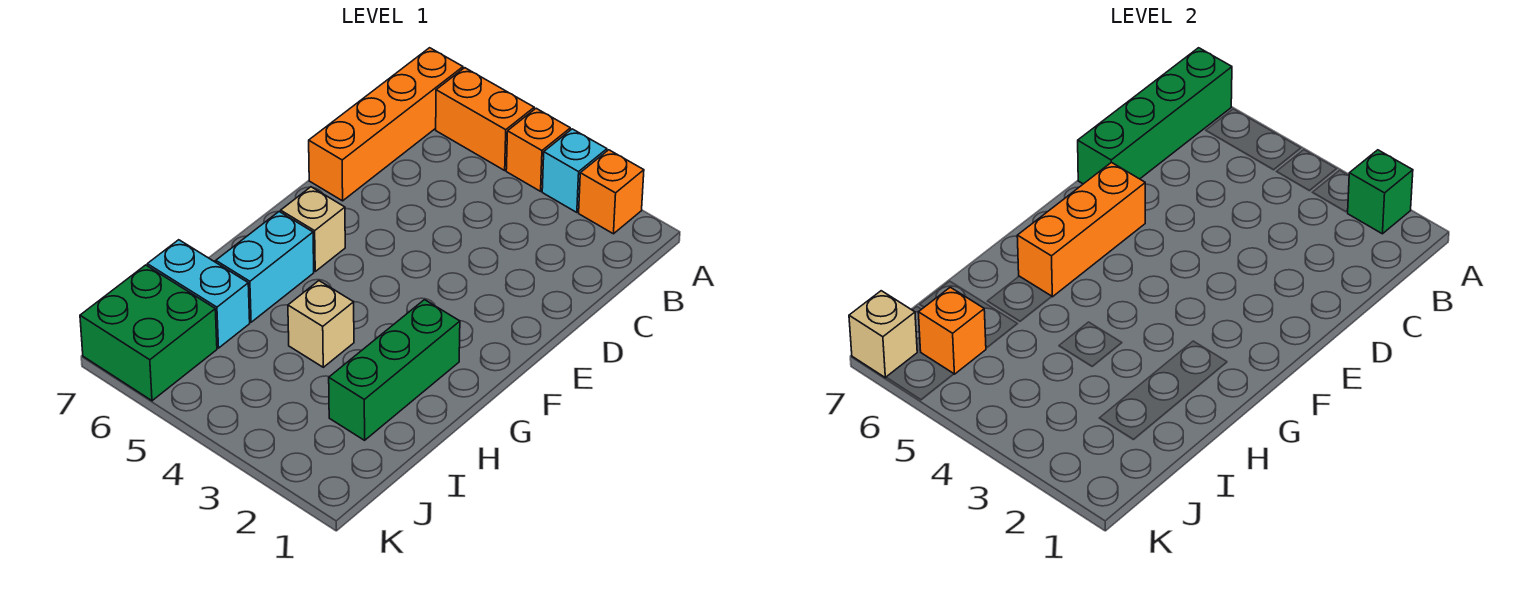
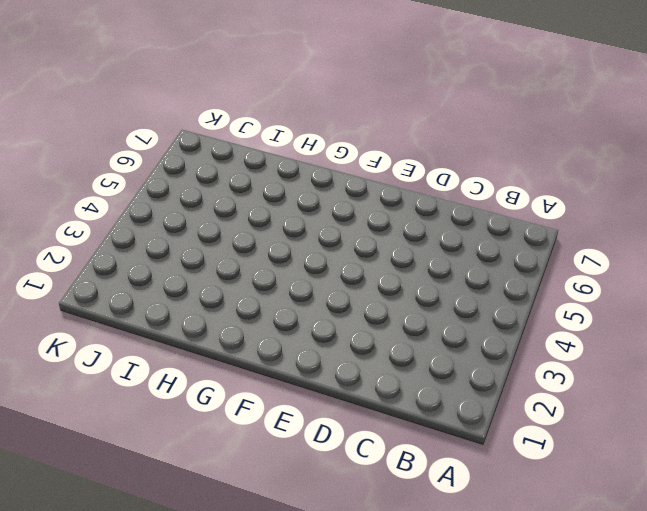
none -> orange 1x1 brick [579,150,644,234]
none -> cyan 1x1 brick [542,129,607,212]
none -> orange 1x1 brick [506,108,570,191]

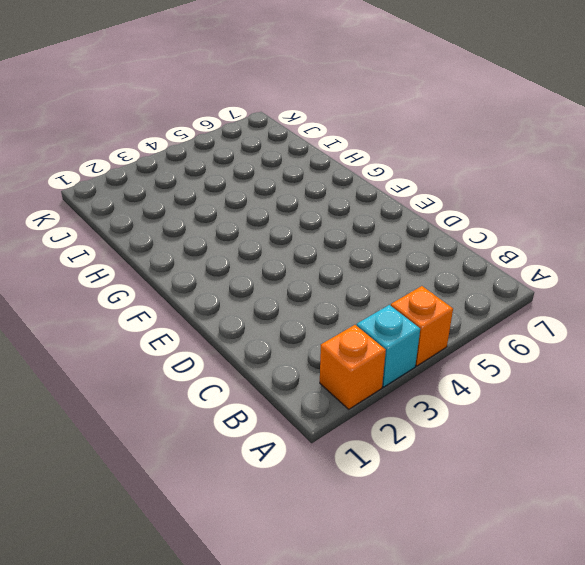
none -> orange 1x2 brick [436,68,534,170]
none -> orange 1x4 brick [309,48,463,201]
none -> tan 1x1 brick [281,187,345,271]

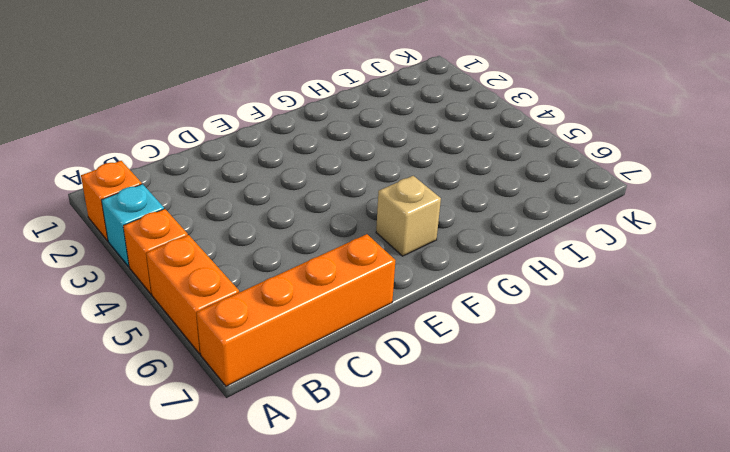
none -> green 1x3 brick [329,300,460,440]
none -> cyan 1x2 brick [216,212,314,322]
none -> tan 1x1 brick [288,281,354,367]

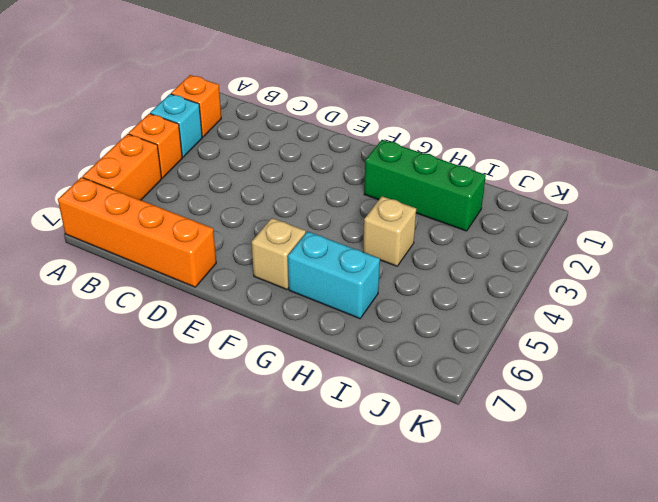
none -> cyan 1x2 brick [147,240,250,348]
none -> green 2x2 brick [80,265,217,401]
none -> green 1x1 brick [1347,150,1413,234]

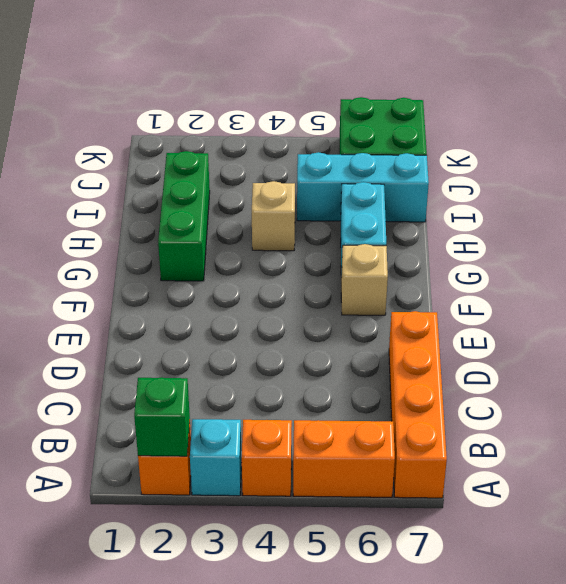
cyan 1x3 brick [297,152,429,222] -> cyan 1x2 brick [147,240,250,348]
none -> green 1x4 brick [1078,48,1232,184]
none -> orange 1x3 brick [1017,162,1145,297]
none -> orange 1x1 brick [918,287,986,374]

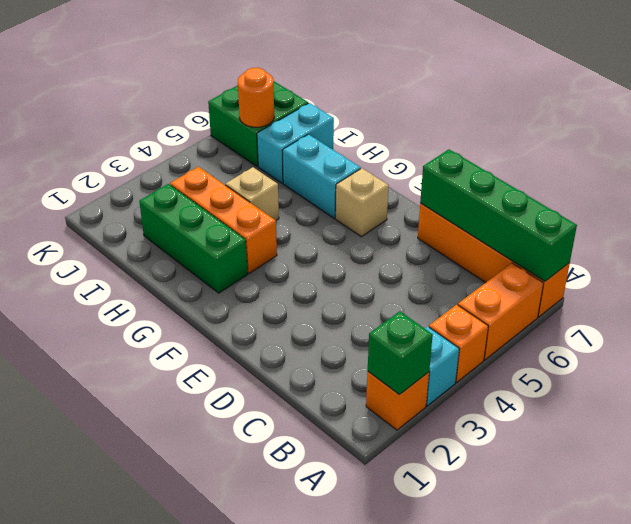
orange 1x3 brick [170,167,277,273] -> orange 1x3 brick moved to [1017,162,1145,297]
orange 1x1 round brick [238,68,274,127] -> orange 1x1 brick [918,287,986,374]
none -> tan 1x1 brick [849,291,917,378]

